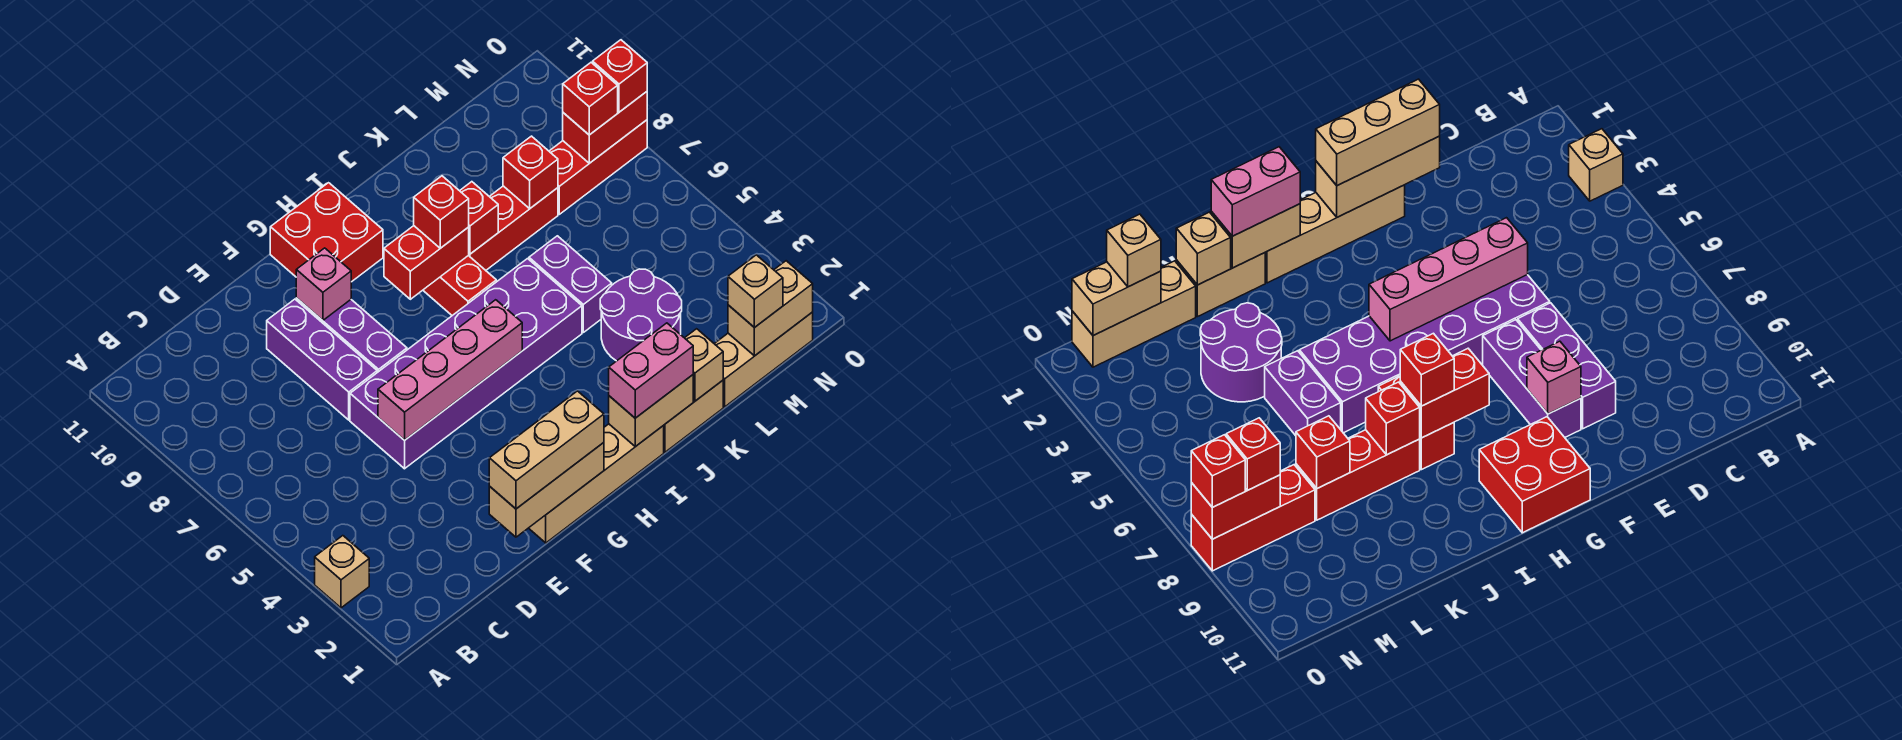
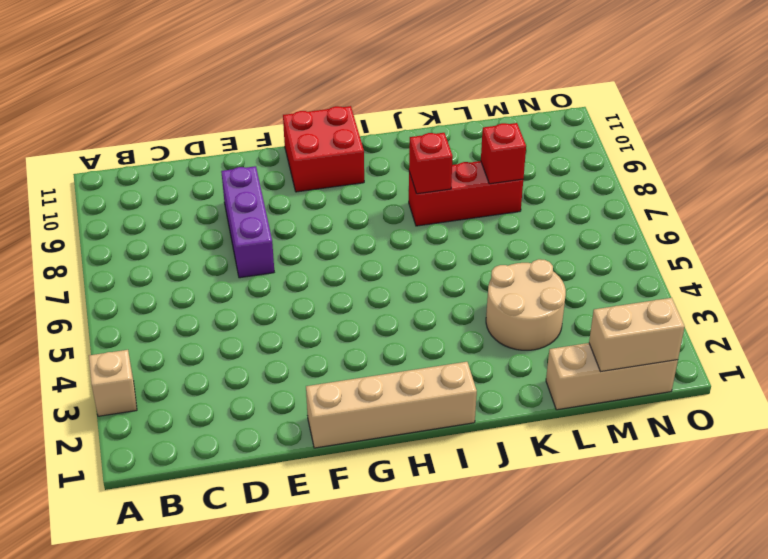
tan 2x2 round brick [486,259,566,350] -> purple 2x2 round brick [600,269,682,361]
none -> purple 2x6 brick [350,259,582,469]
none -> purple 1x3 brick [296,298,407,372]
none -> red 1x2 brick [423,256,496,315]

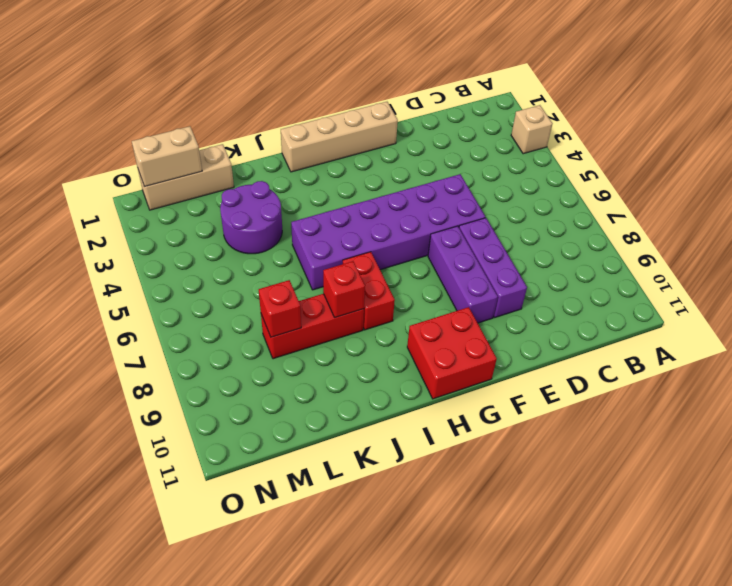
none -> tan 1x2 brick [663,380,723,452]
none -> purple 1x2 brick [529,236,612,332]
none -> red 1x3 brick [549,120,647,214]

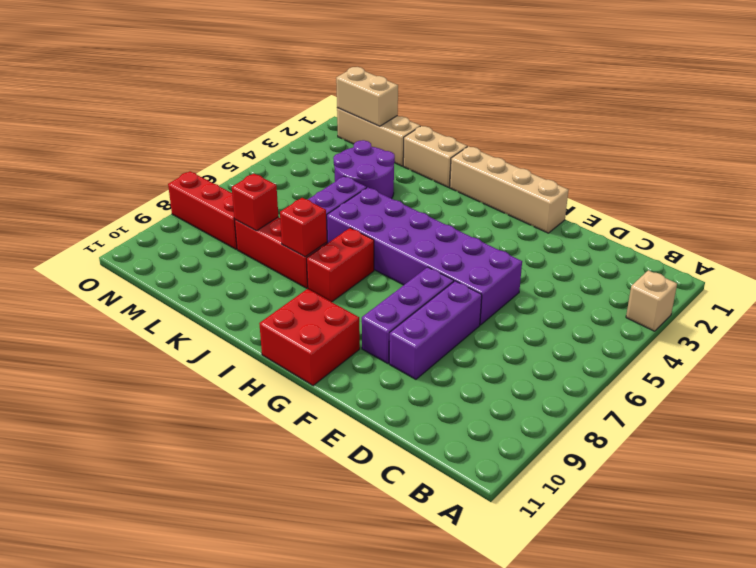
none -> tan 1x3 brick [489,443,604,537]
none -> pink 1x4 brick [378,300,522,440]
none -> pink 1x1 brick [296,248,351,320]

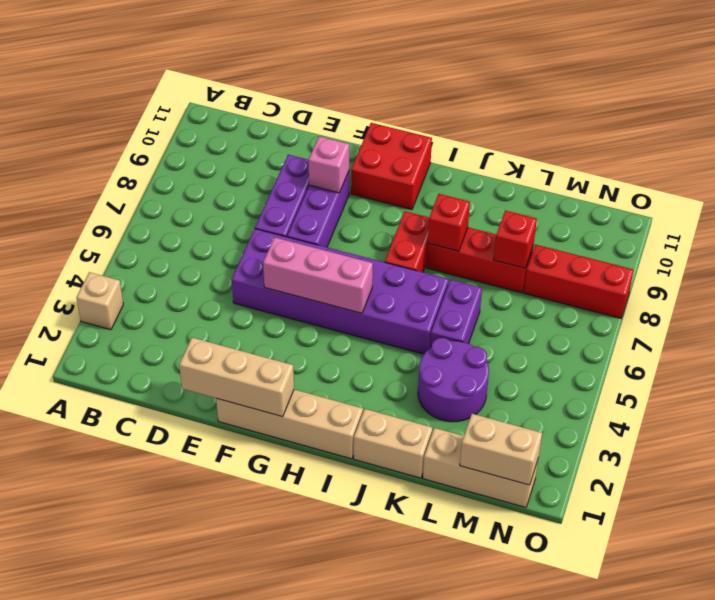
pink 1x3 brick [263,237,373,313] -> pink 1x4 brick [378,300,522,440]
none -> red 1x2 brick [384,226,469,299]
none -> tan 1x2 brick [609,375,693,447]
none -> tan 1x1 brick [685,329,723,401]

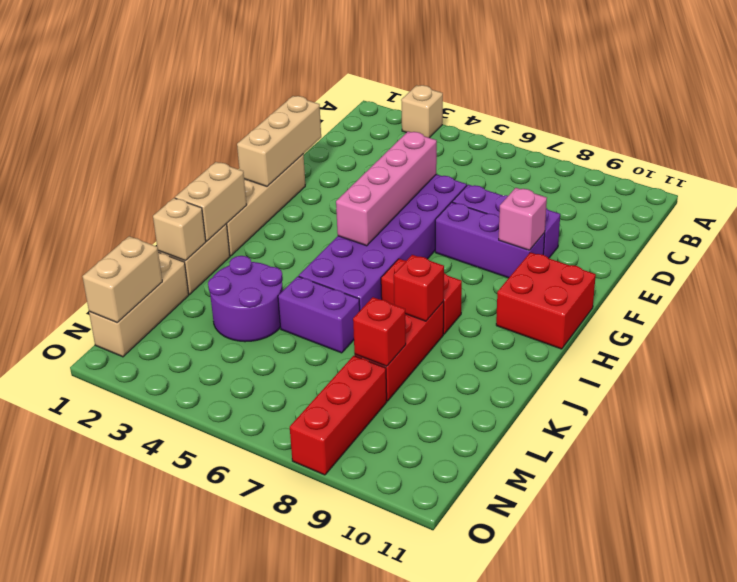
none -> red 1x2 brick [384,226,469,299]
none -> red 1x2 brick [563,92,647,163]
none -> tan 1x3 brick [489,391,604,509]

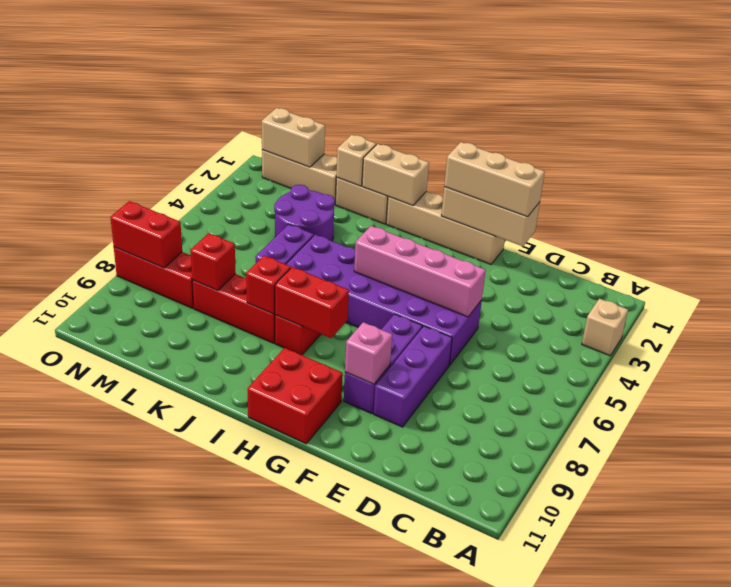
none -> pink 1x2 brick [609,323,693,418]
none -> red 1x1 brick [414,176,469,248]
none -> tan 1x1 brick [728,255,783,328]

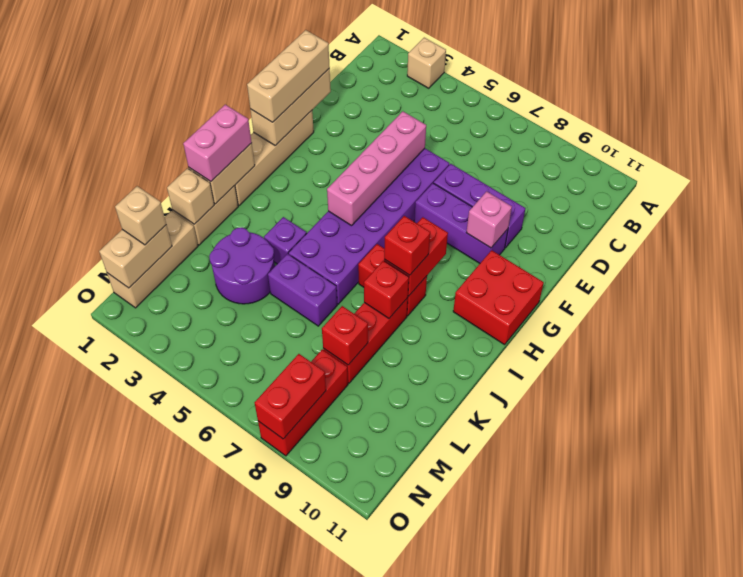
purple 1x1 brick [264,217,307,264] -> none
none -> red 1x1 brick [563,63,618,135]
none -> red 1x1 brick [593,40,647,112]

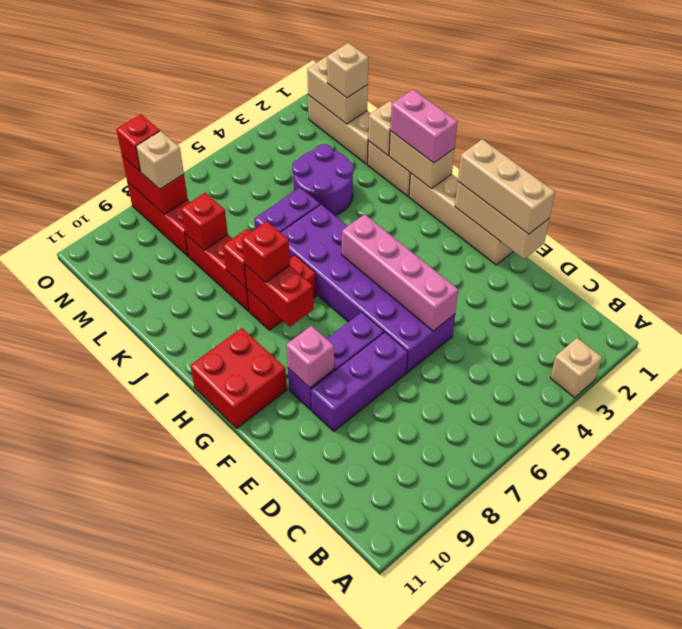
tan 1x1 brick [136,131,184,189] -> red 1x1 brick [563,63,618,135]

